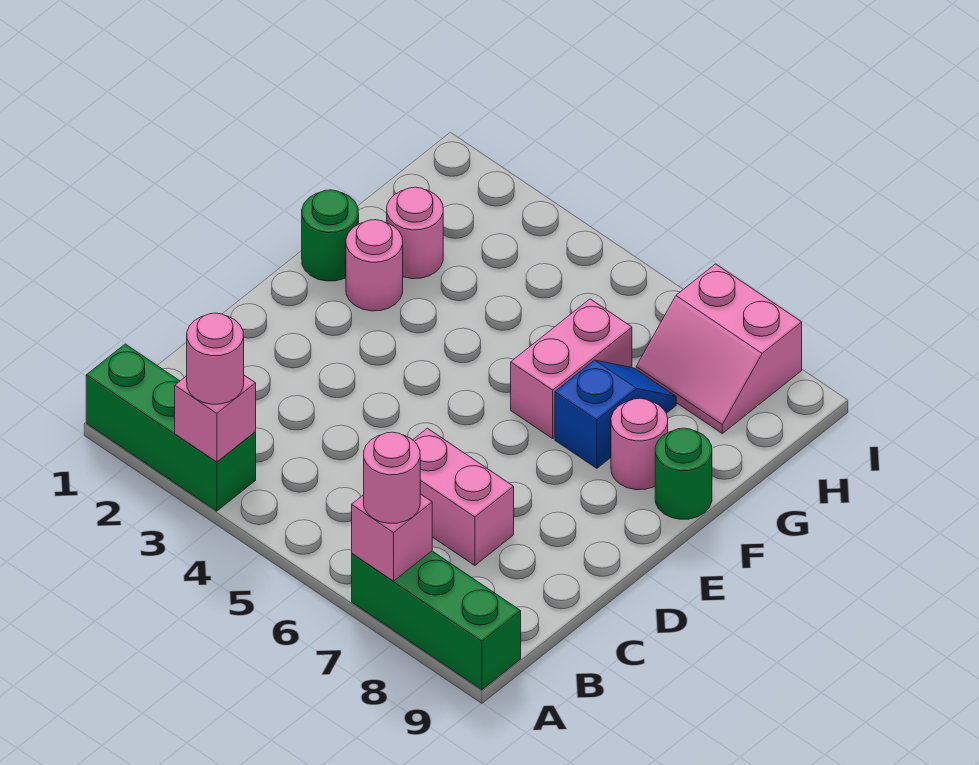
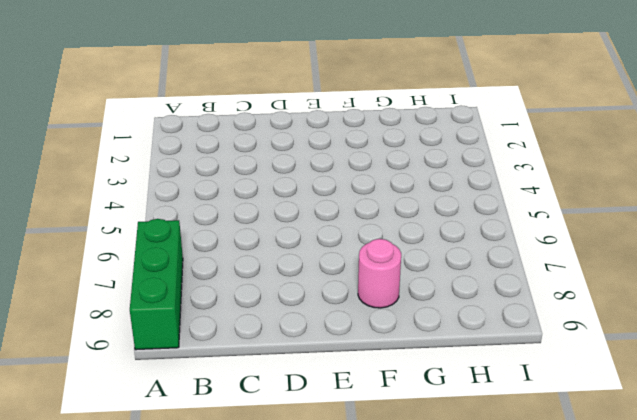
none -> green 1x3 brick [86,344,256,511]
none -> pink 1x2 brick [413,428,514,565]
none -> green 1x1 round brick [302,190,359,281]

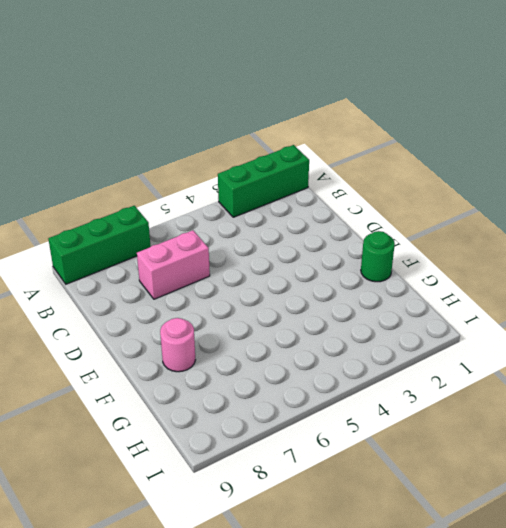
none -> pink 1x1 round brick [346,220,403,311]
none -> pink 1x2 brick [511,299,632,438]
none -> blue 1x2 slope [555,360,676,468]

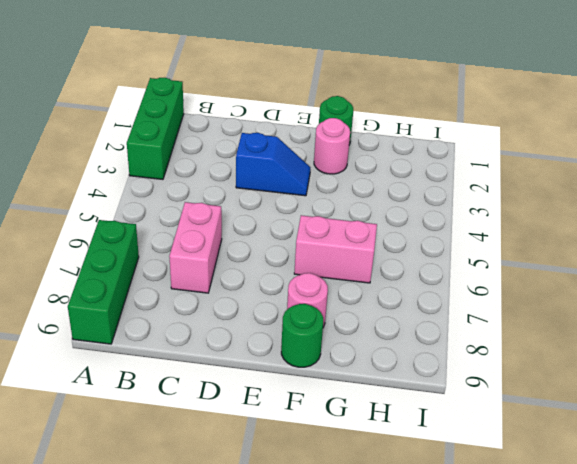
blue 1x2 slope [236,133,310,196] -> blue 1x2 slope moved to [555,360,676,468]
none -> pink 1x1 round brick [387,187,443,279]
none -> pink 2x2 slope [636,264,802,433]
none -> pink 1x1 brick [175,375,256,462]

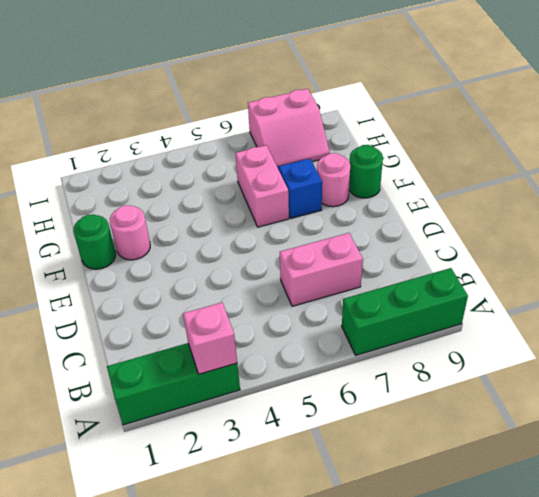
none -> pink 1x1 round brick [387,187,443,279]
none -> pink 1x1 brick [352,494,432,581]
none -> pink 1x1 round brick [187,313,244,404]

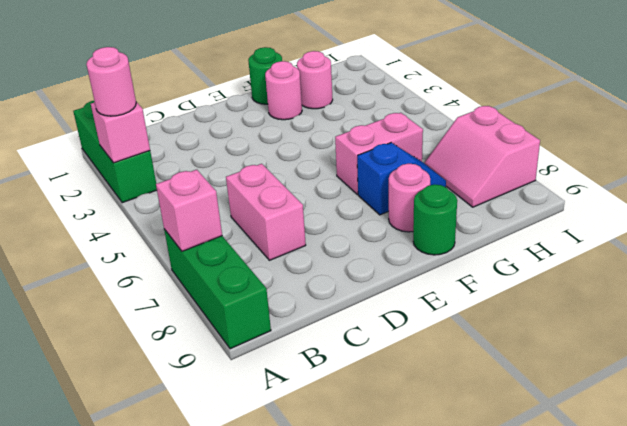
none -> pink 1x1 round brick [364,432,420,523]

